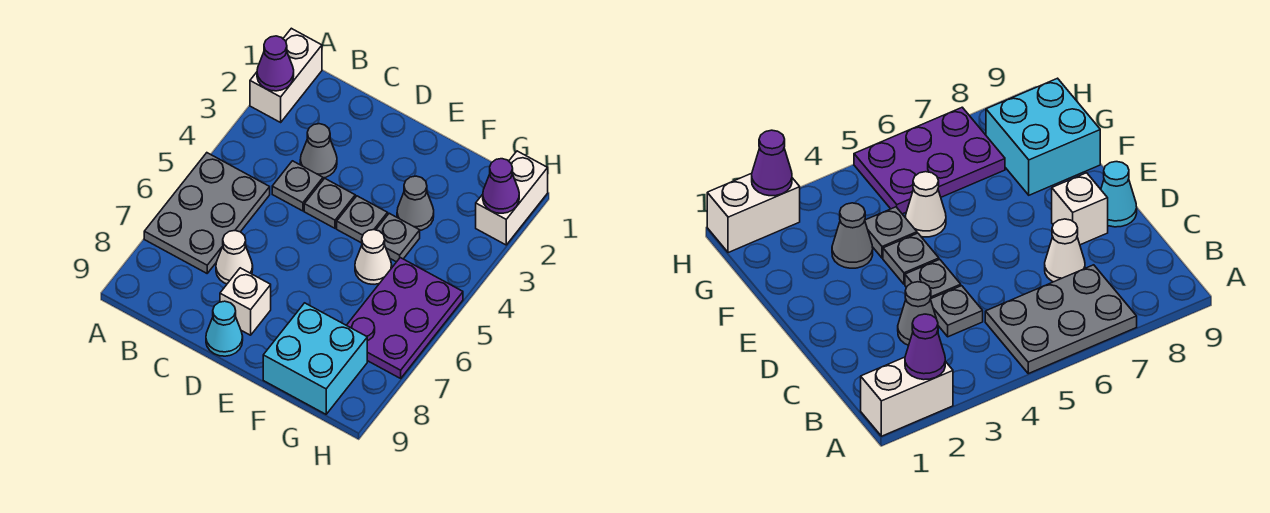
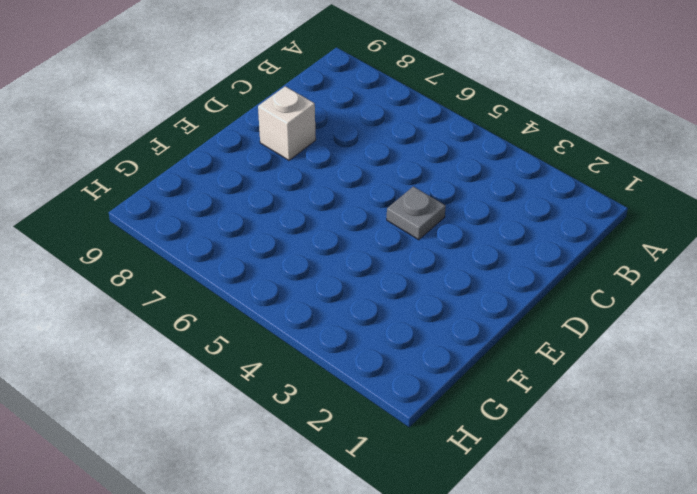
none -> white 1x2 brick [250,28,322,122]
none -> grey 2x3 plate [144,153,270,273]
none -> grey 1x1 cone [300,124,337,178]

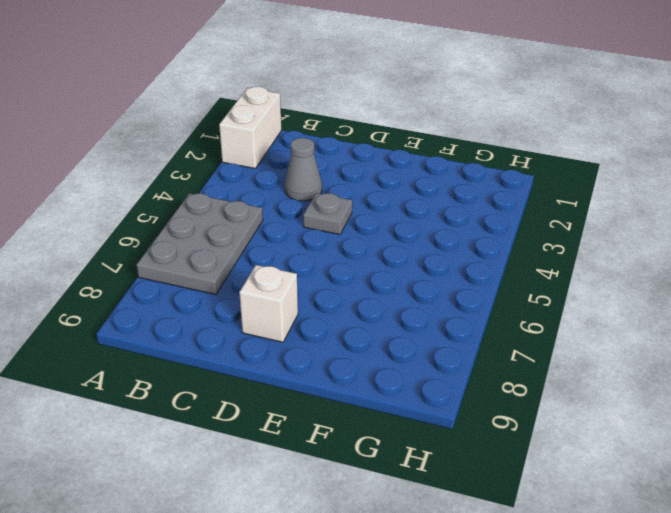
none -> grey 1x1 plate [272,161,323,211]
none -> white 1x1 cone [216,231,253,284]
none -> cyan 1x1 cone [206,301,243,356]

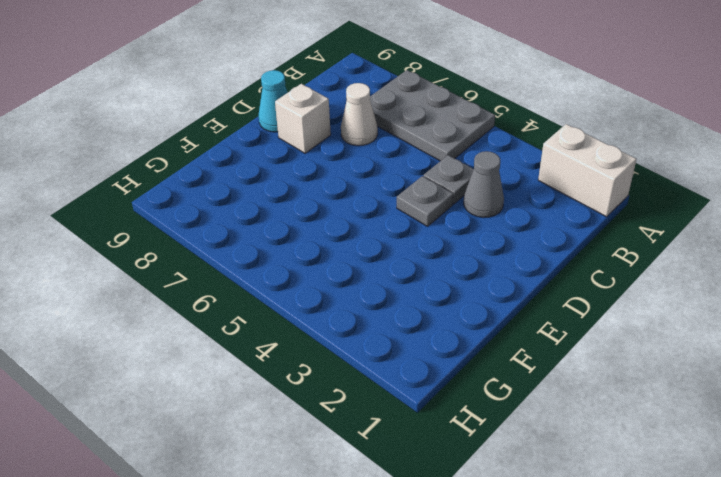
none -> grey 1x1 plate [337,196,388,243]
none -> grey 1x1 cone [397,176,434,230]
none -> grey 1x1 plate [376,213,420,262]

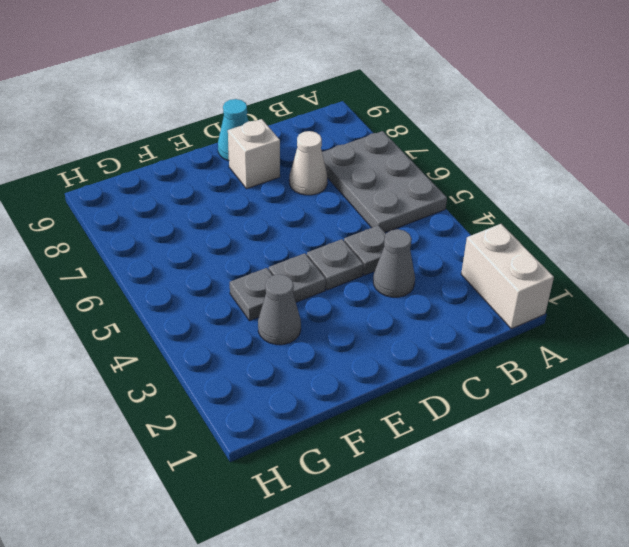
none -> white 1x1 cone [355,230,392,284]
none -> cyan 2x2 brick [263,303,367,414]
none -> purple 2x3 plate [347,258,463,378]

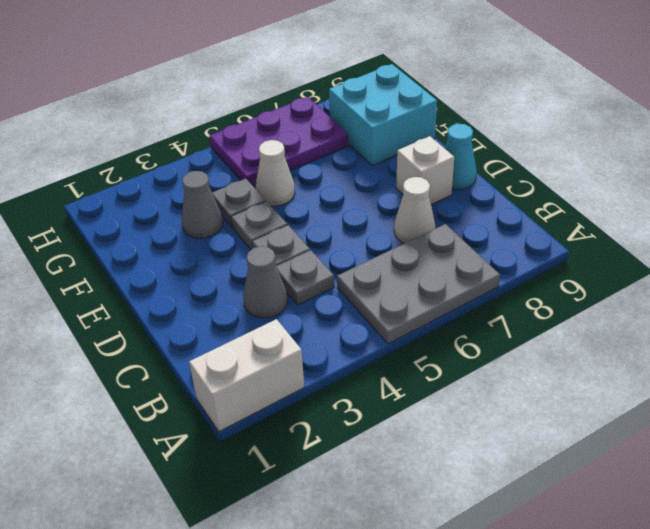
none -> white 1x2 brick [476,151,548,245]
none -> purple 1x1 cone [257,36,294,91]
none -> purple 1x1 cone [483,159,519,213]

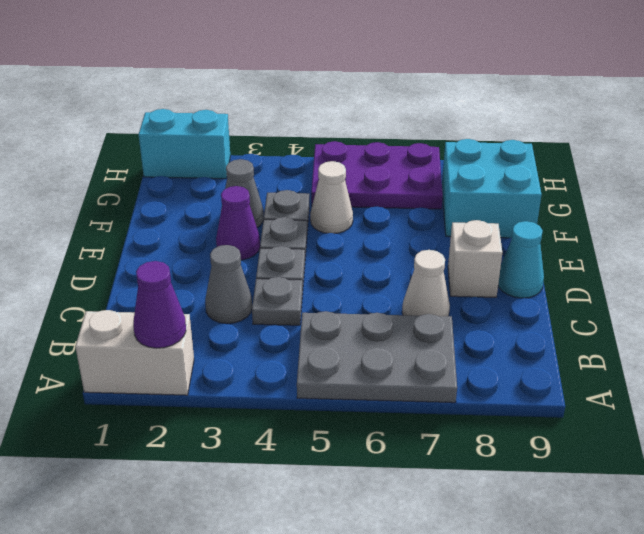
purple 1x1 cone [216,186,260,260] -> purple 1x1 cone moved to [483,159,519,213]
cyan 1x2 brick [139,109,230,179] -> white 1x2 brick [476,151,548,245]

